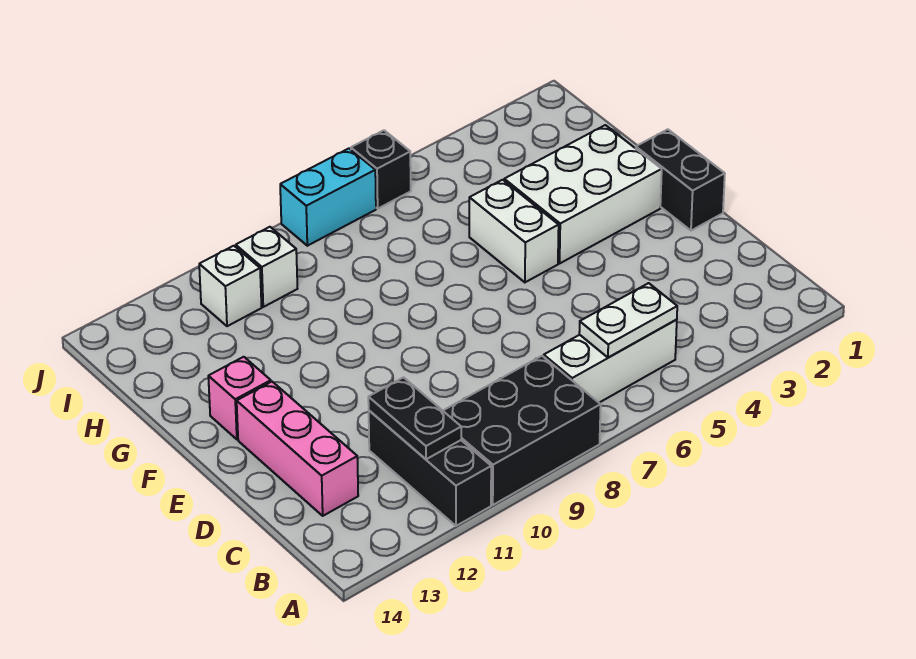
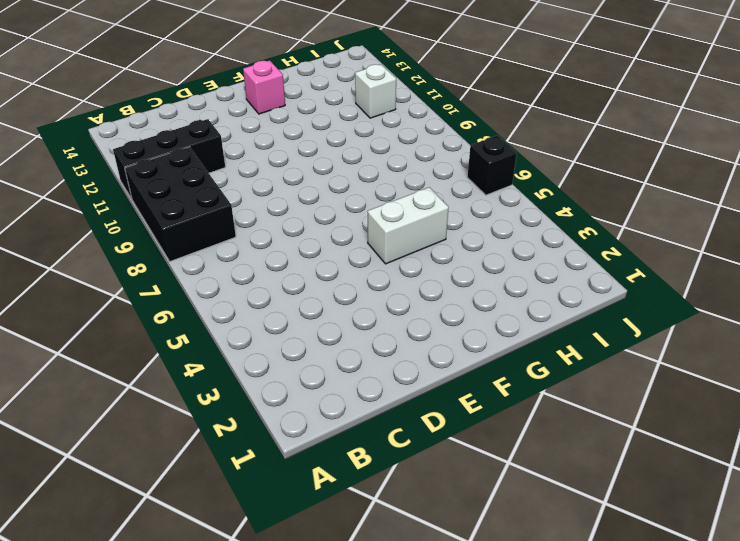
none -> white 1x3 brick [544,320,677,403]
none -> pink 1x3 brick [237,382,358,516]
none -> black 1x2 brick [636,129,725,231]

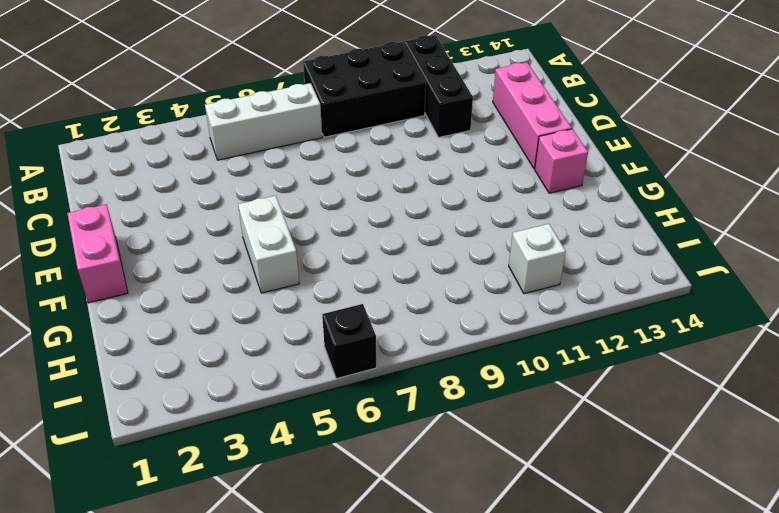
pink 1x2 brick [67,204,128,303] -> black 1x2 brick [636,129,725,231]
none -> white 2x3 brick [504,125,662,263]
none -> white 1x1 brick [236,227,297,307]
none -> cyan 1x2 brick [280,149,376,246]

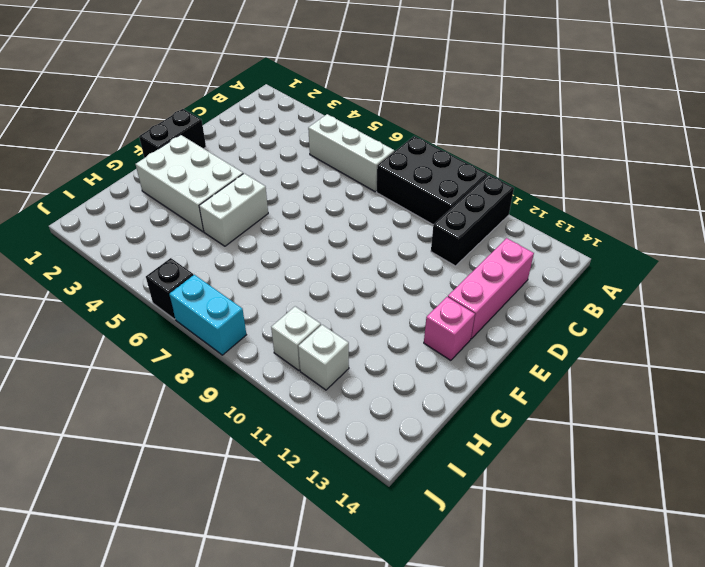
none -> white 1x2 plate [579,283,677,357]
none -> black 1x2 plate [368,377,461,459]

